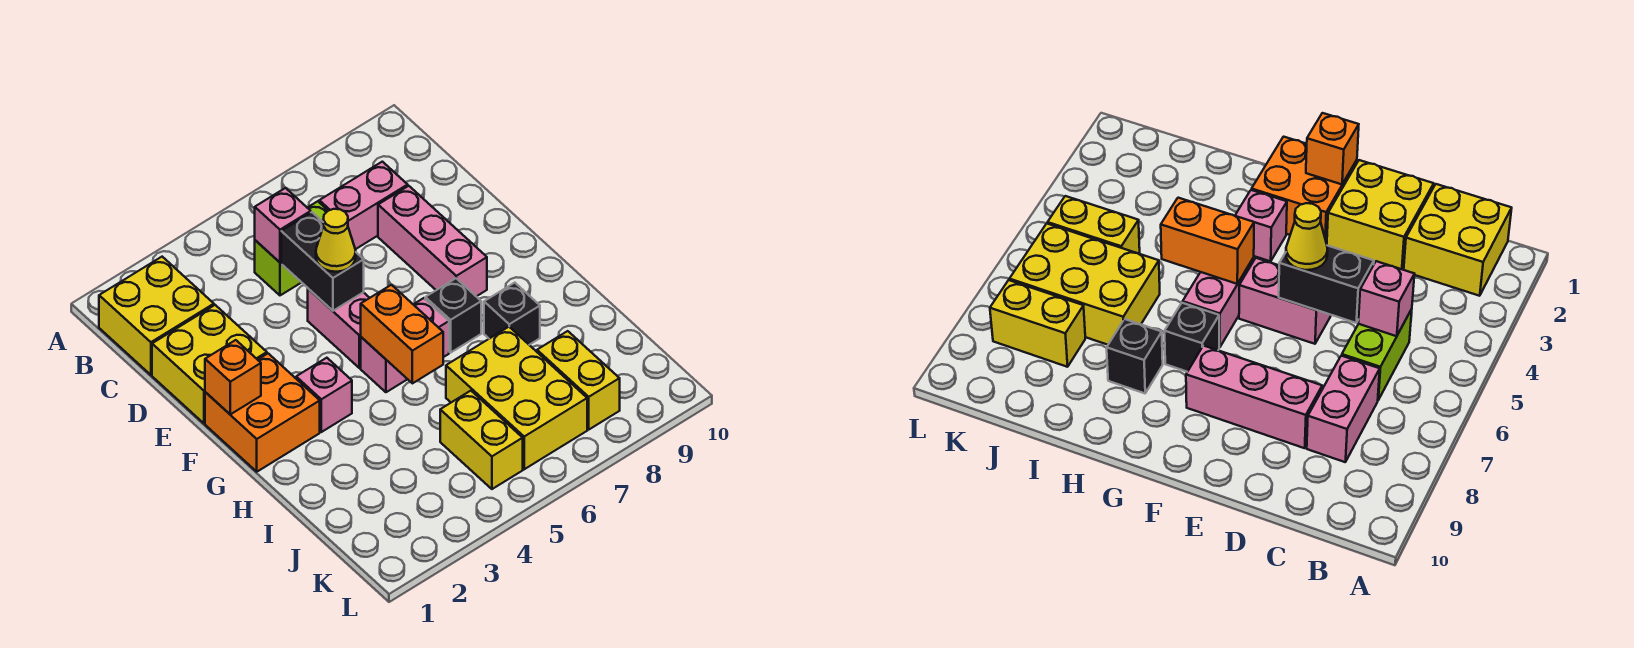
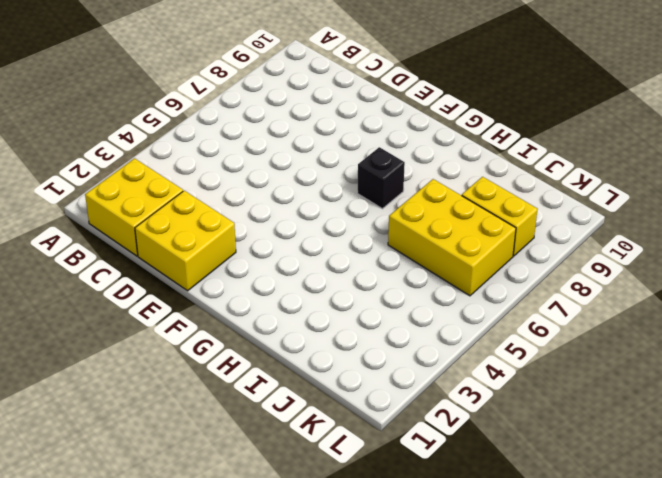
none -> lime 1x2 brick [255,201,328,295]
none -> pink 1x2 brick [319,162,408,249]
none -> pink 1x3 brick [378,186,487,296]

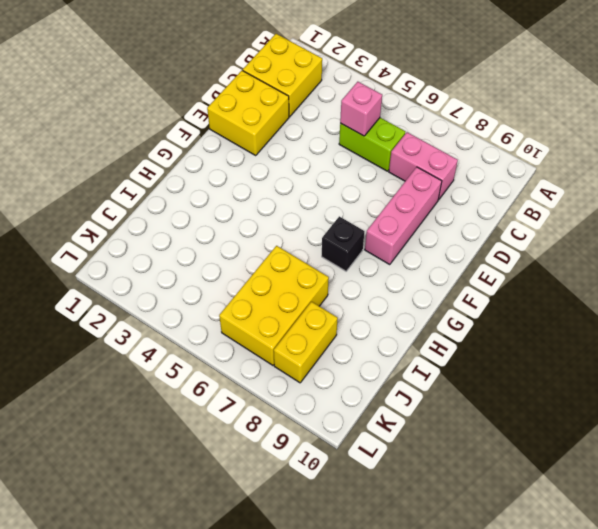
none -> pink 1x2 brick [308,289,369,368]
none -> orange 2x2 brick [205,354,320,472]
none -> pink 1x1 brick [296,358,352,432]

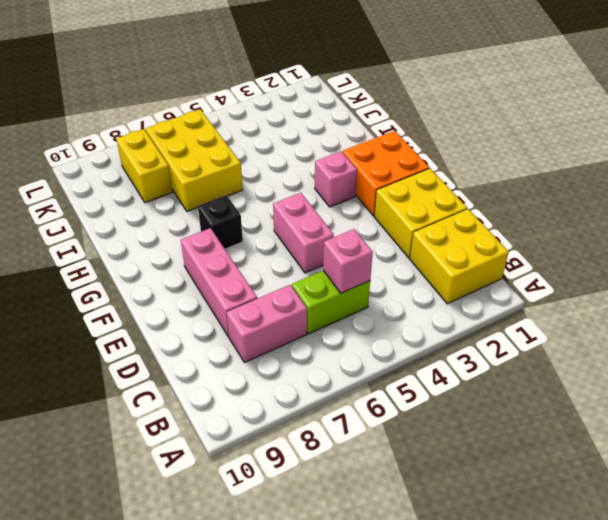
none -> pink 1x2 brick [361,298,449,392]
none -> black 1x1 brick [484,283,540,345]
none -> yellow 1x2 brick [440,391,523,489]

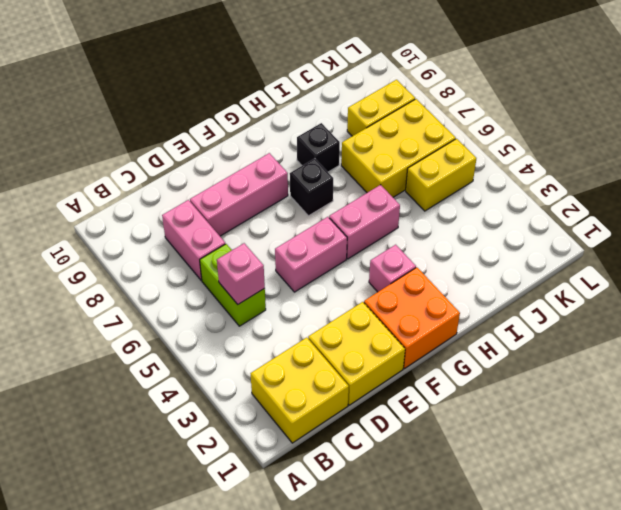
pink 1x2 brick [329,185,400,259] -> pink 1x2 brick turned to [361,298,449,392]
none -> black 1x2 brick [281,212,364,311]
none -> orange 1x1 brick [205,340,261,414]
none -> orange 1x2 brick [361,285,443,383]

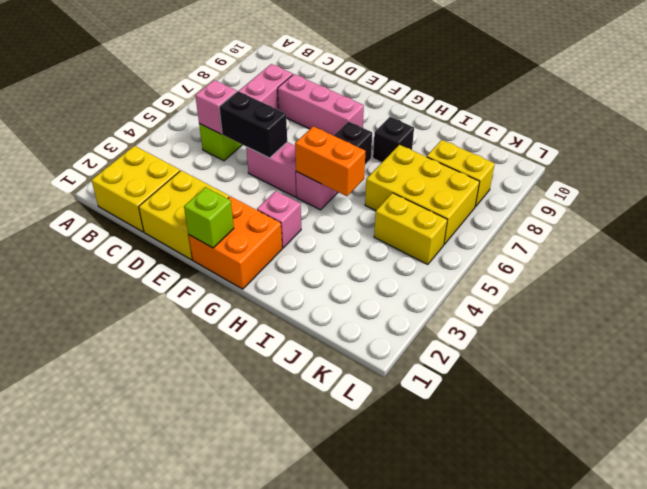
lime 1x1 brick [184,187,234,248] -> orange 1x1 brick [205,340,261,414]
none -> yellow 1x1 cone [316,209,356,272]

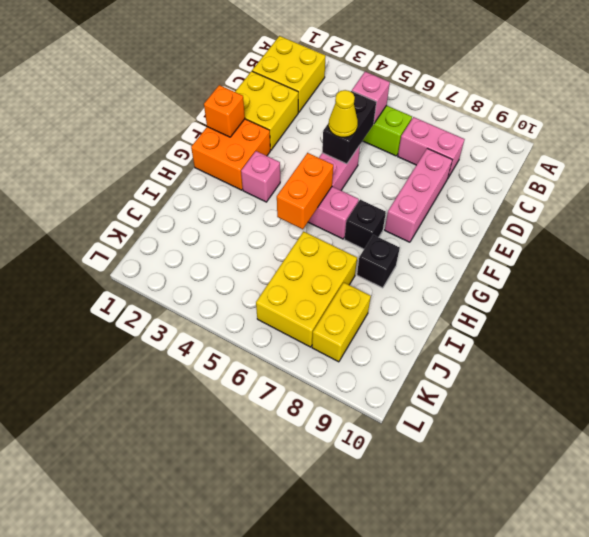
none -> yellow 1x2 brick [440,391,523,489]

